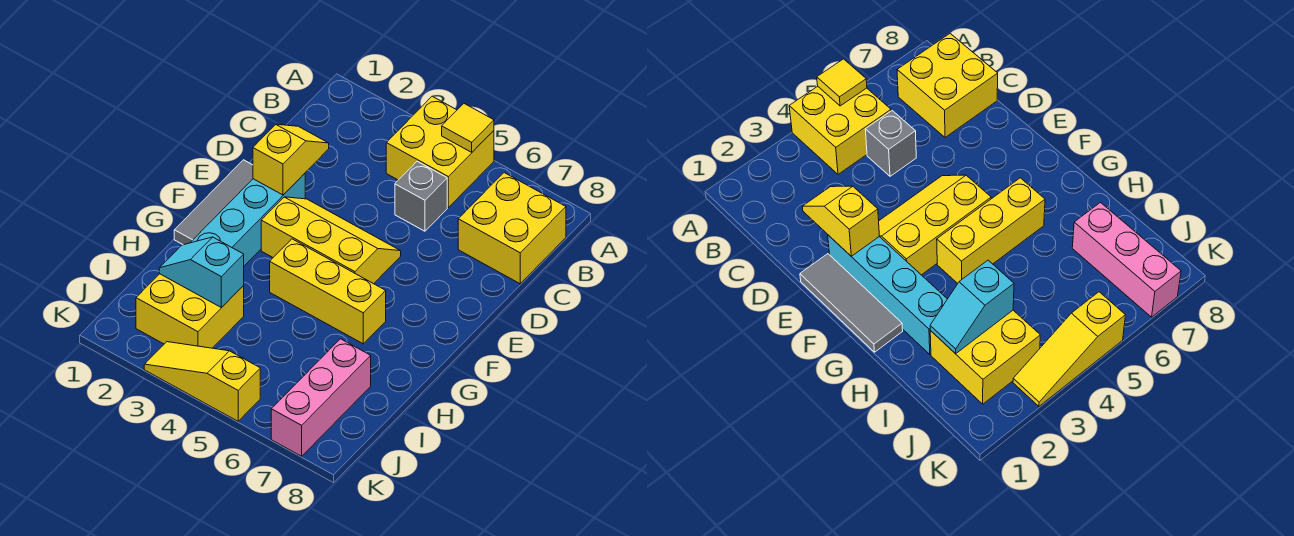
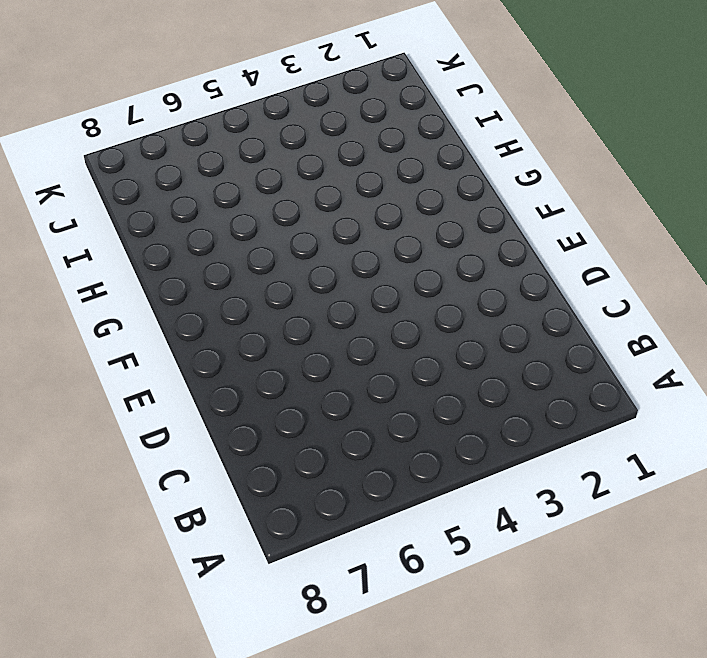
none -> yellow 2x2 brick [386,96,494,207]
none -> yellow 2x2 brick [458,173,566,284]
none -> grey 1x1 brick [395,161,447,231]

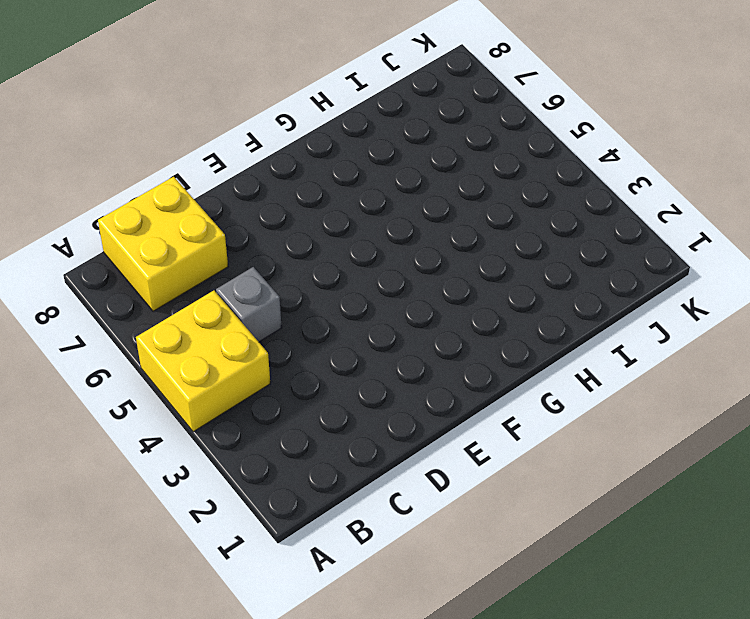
none -> grey 1x3 tile [174,160,253,245]
none -> cyan 1x4 brick [190,173,305,266]
none -> yellow 2x3 slope [261,197,401,284]

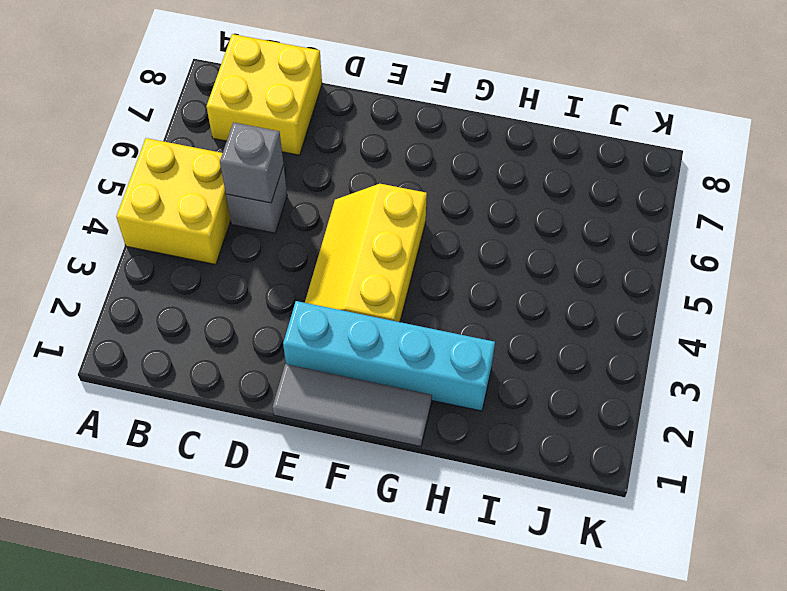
grey 1x1 brick [220,122,284,203] -> none
none -> yellow 1x3 brick [270,239,386,344]
none -> yellow 2x2 brick [136,274,244,348]
none -> pink 1x3 brick [271,339,371,456]

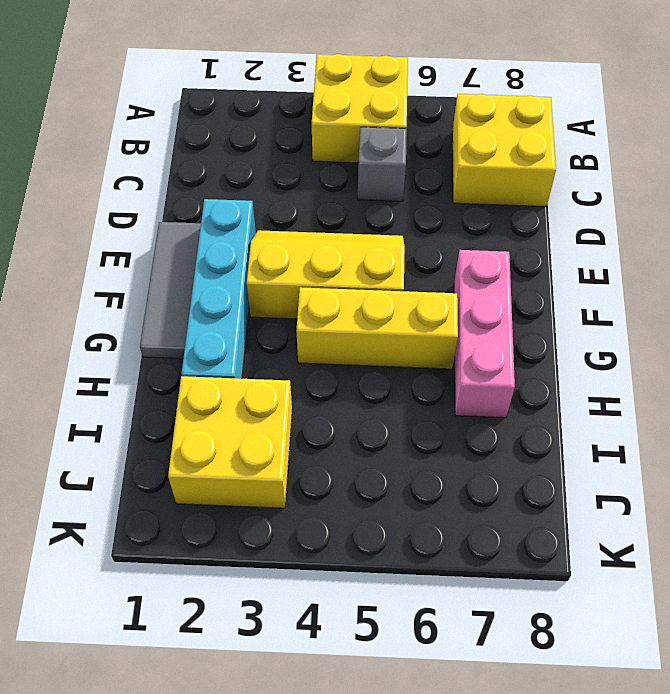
pink 1x3 brick [454,250,515,418] -> pink 1x3 brick moved to [271,339,371,456]
none -> yellow 1x3 slope [144,342,260,421]
none -> yellow 1x1 tile [442,104,494,152]
none -> yellow 1x2 slope [253,124,329,195]

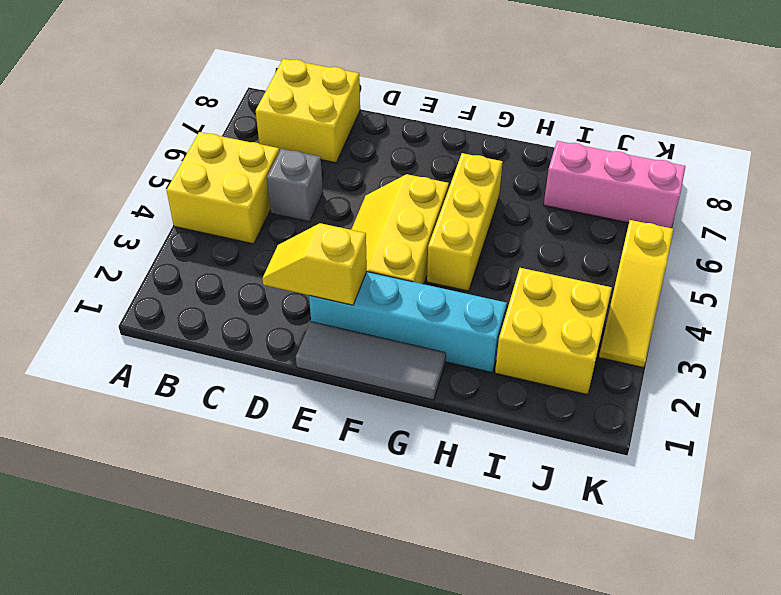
none -> yellow 1x1 tile [442,104,494,152]
none -> cyan 1x2 slope [159,237,244,308]

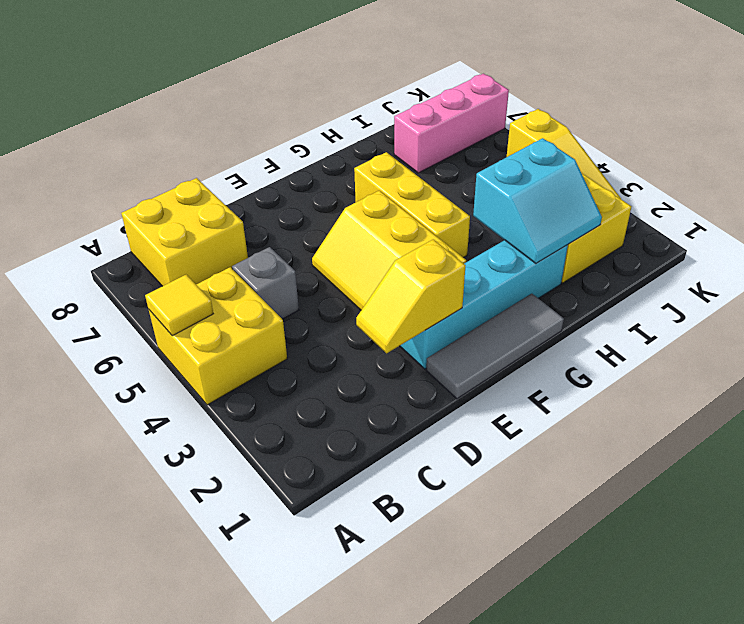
cyan 2x2 slope [473,138,602,264] -> cyan 1x2 slope [159,237,244,308]

